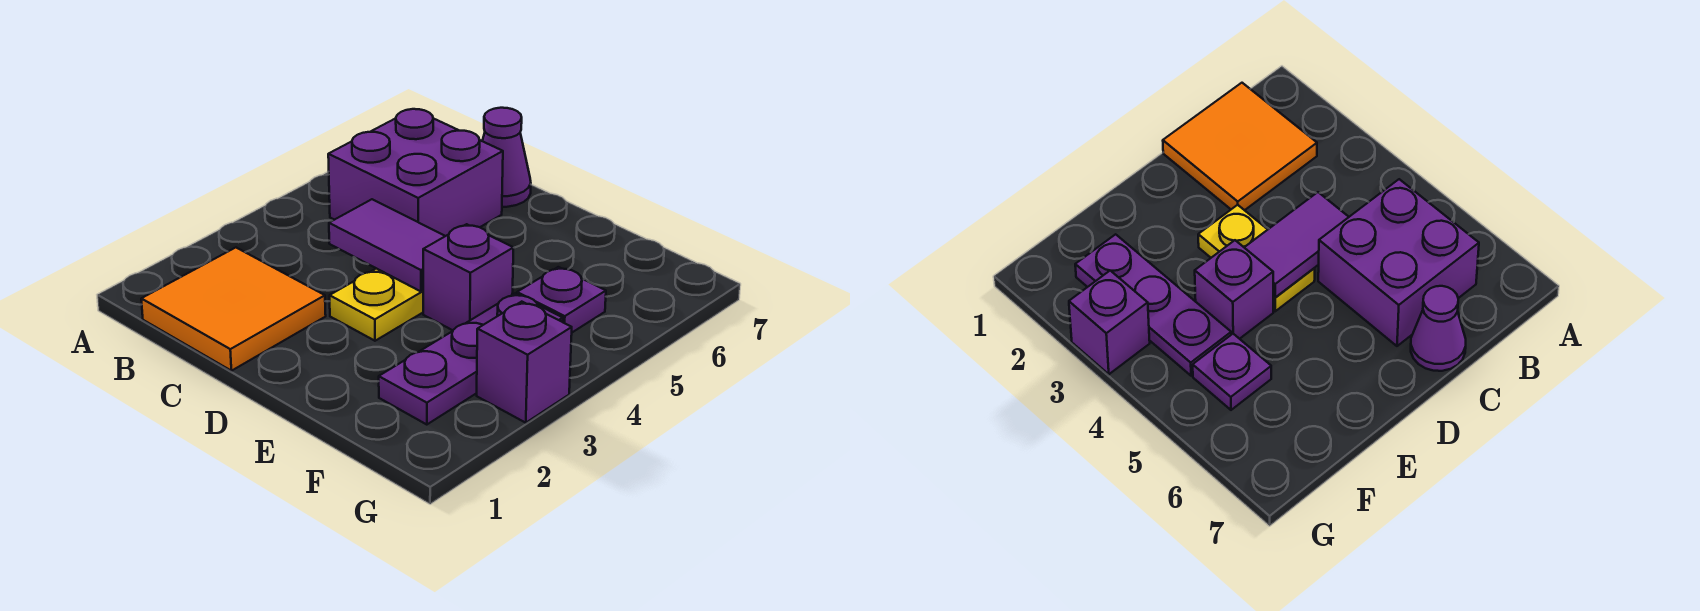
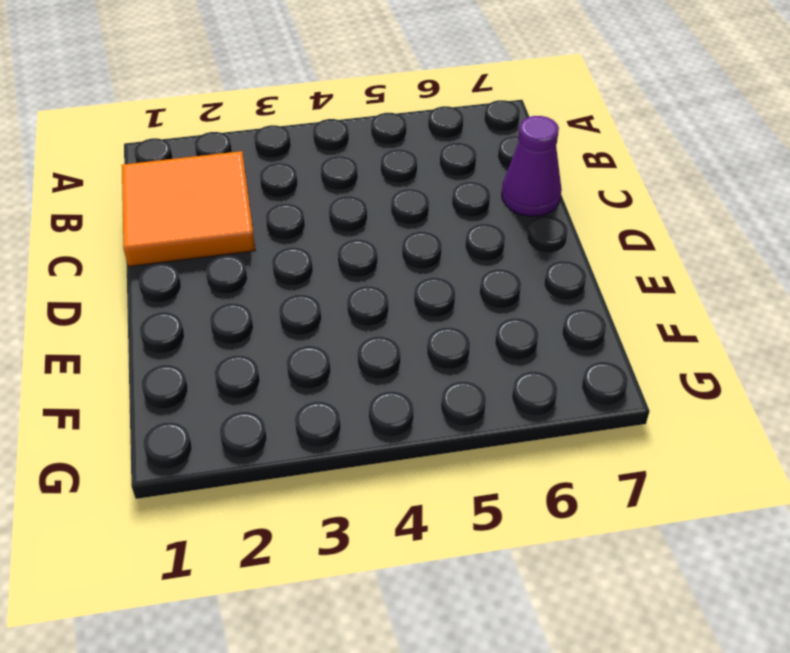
none -> purple 2x2 brick [328,109,503,236]
none -> yellow 1x2 plate [330,268,423,341]

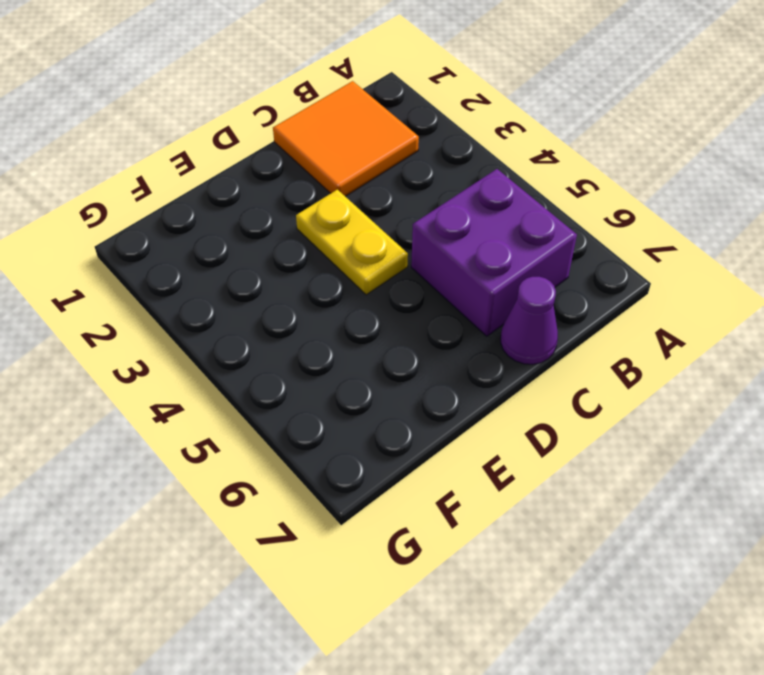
none -> purple 1x1 brick [423,224,513,330]
none -> purple 1x3 plate [379,294,563,425]

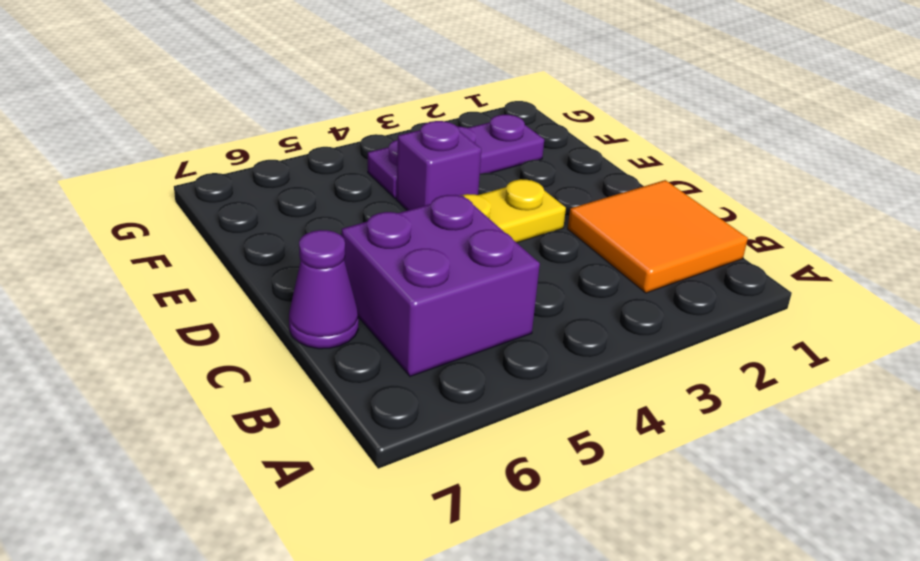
none -> purple 1x1 plate [517,267,606,332]
none -> purple 1x1 brick [477,302,572,423]

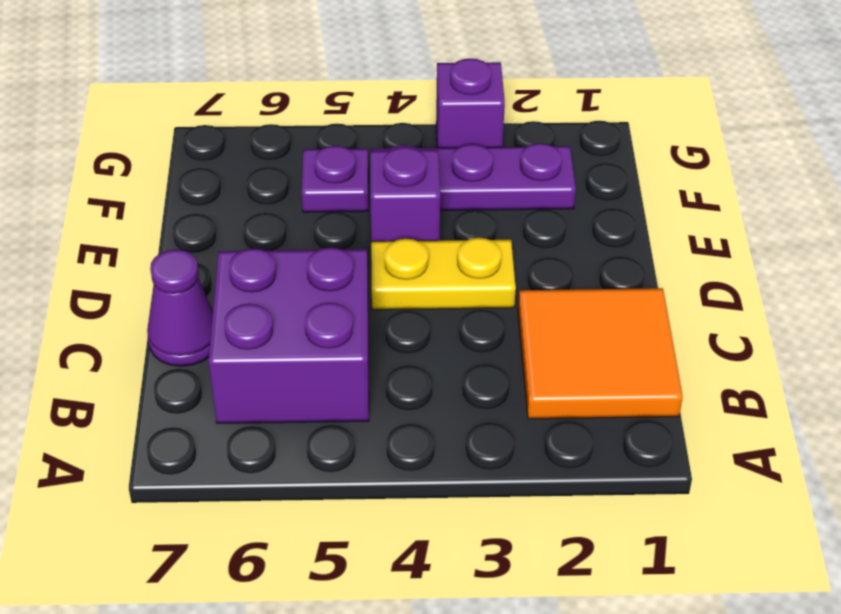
none -> purple 1x2 tile [329,199,445,291]

